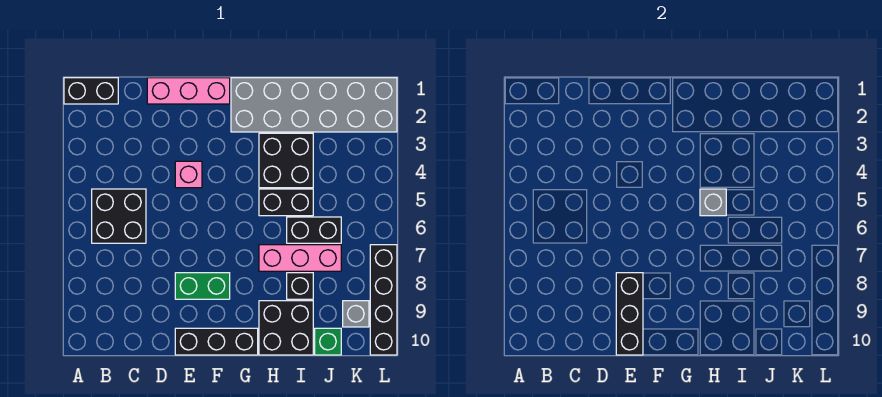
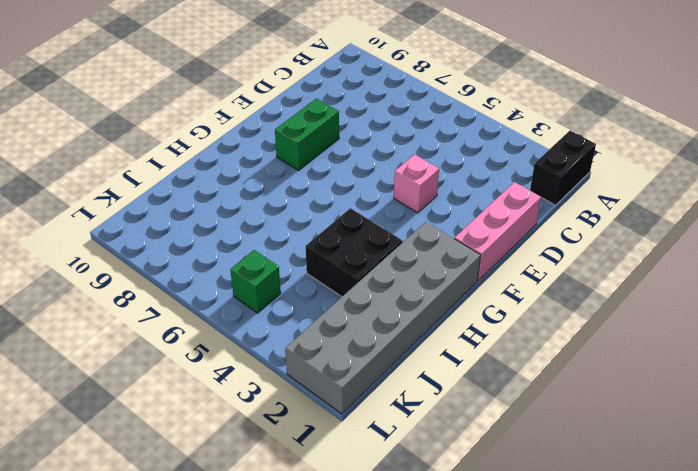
green 1x1 brick [230,250,281,313] -> green 1x1 brick moved to [315,328,341,355]
none -> black 2x2 brick [92,189,146,243]
none -> black 1x3 brick [175,328,258,355]
none -> black 1x2 brick [259,189,313,216]

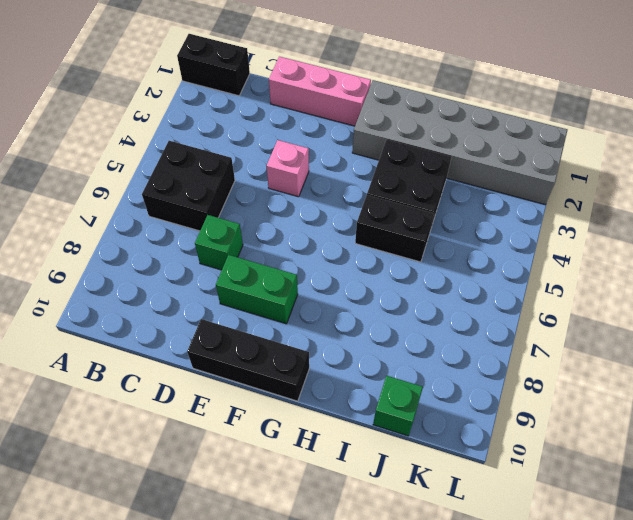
green 1x1 brick [195,215,243,270] -> none
none -> pink 1x3 brick [259,245,341,271]
none -> black 2x2 brick [259,301,313,355]
none -> black 1x2 brick [287,217,341,243]

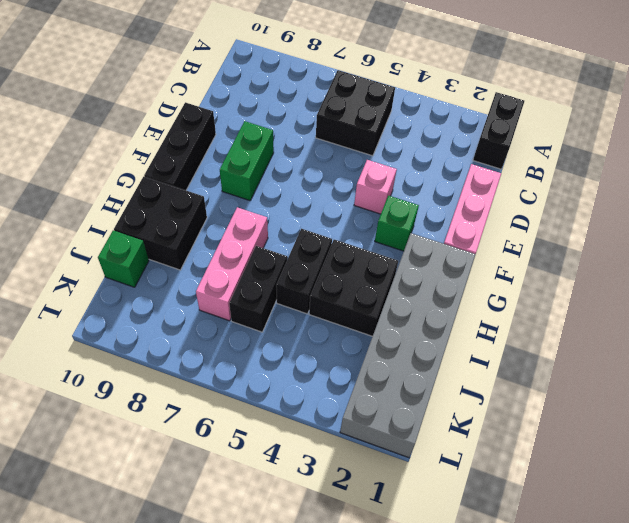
green 1x1 brick [375,196,419,251] -> none
none -> black 1x1 brick [287,273,313,299]
none -> grey 1x1 brick [343,301,369,327]
none -> black 1x4 brick [370,245,397,355]

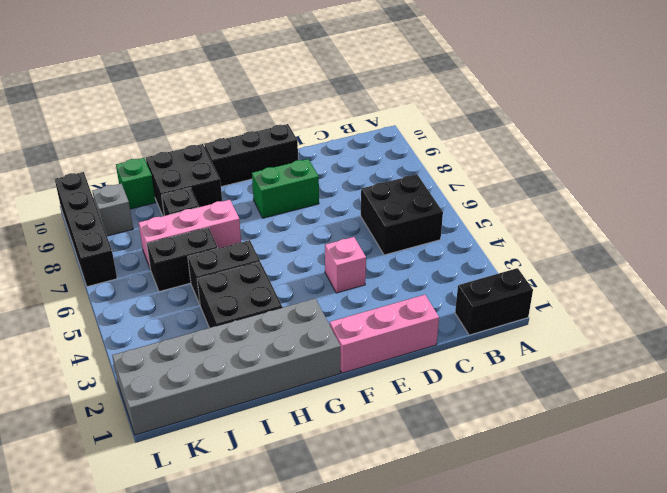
none -> black 1x3 brick [616,273,643,355]
none -> grey 1x1 brick [700,189,726,216]

